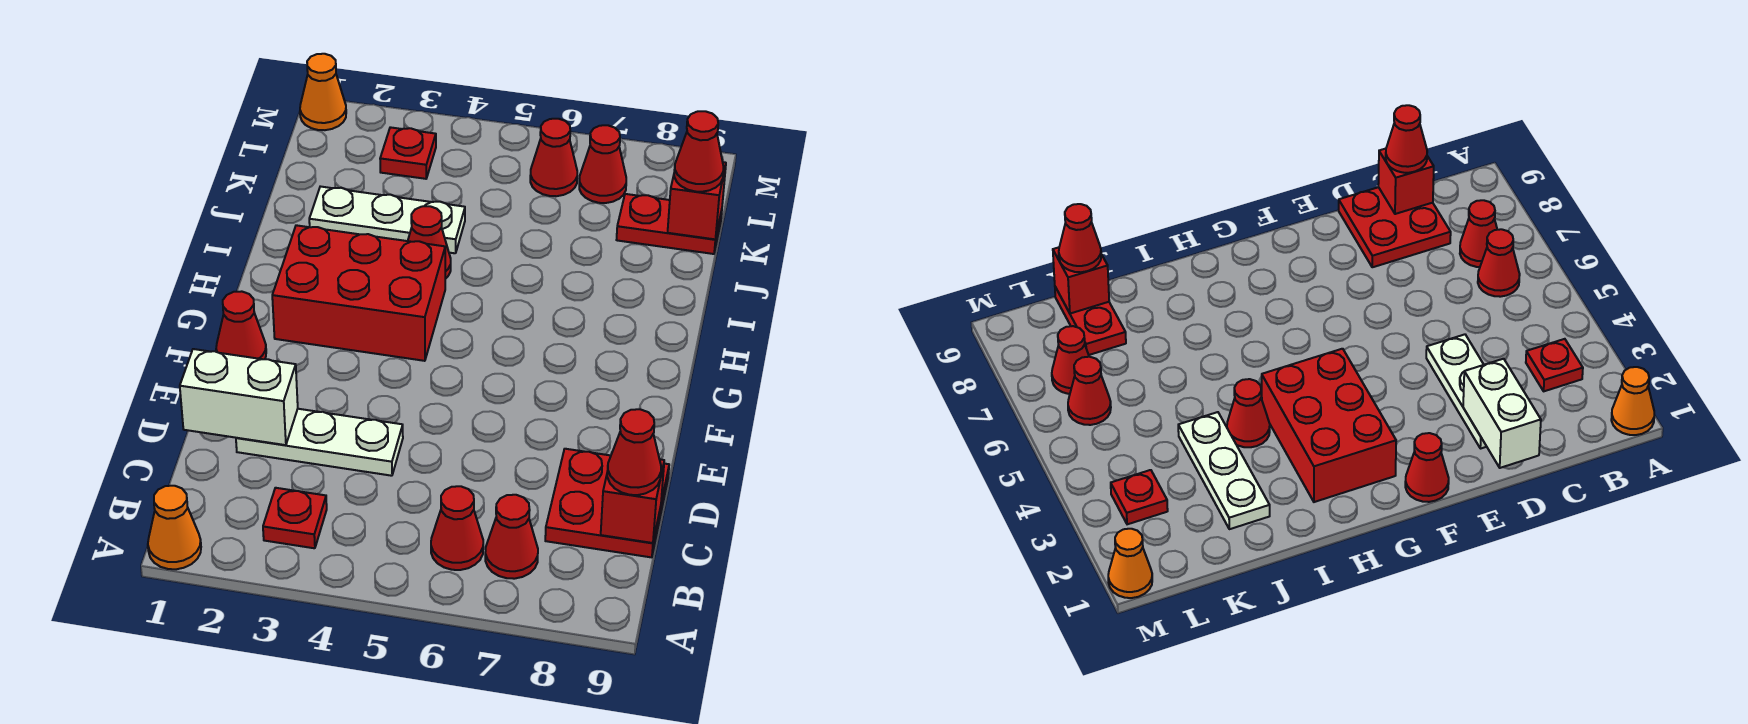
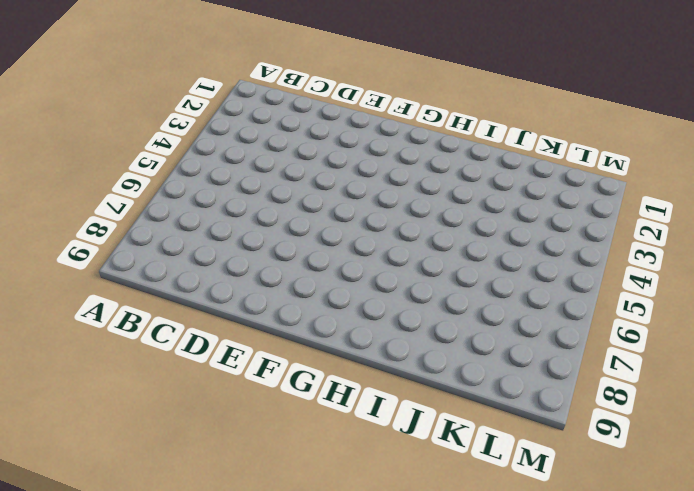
none -> orange 1x1 cone [148,486,201,569]
none -> red 1x1 plate [263,488,327,548]
none -> red 1x1 cone [431,486,483,570]

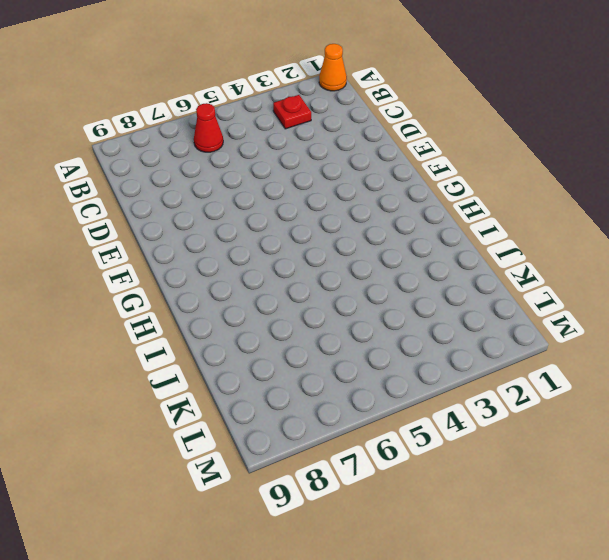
none -> red 1x1 cone [485,495,538,579]
none -> red 2x2 plate [545,449,669,557]
none -> white 1x3 plate [236,409,403,476]

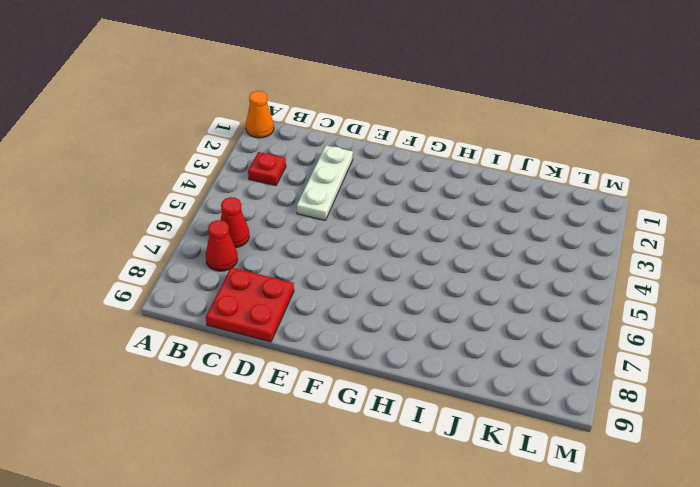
none -> red 1x1 cone [216,291,266,359]
none -> red 2x3 brick [272,225,445,361]
none -> red 1x1 cone [408,206,451,279]

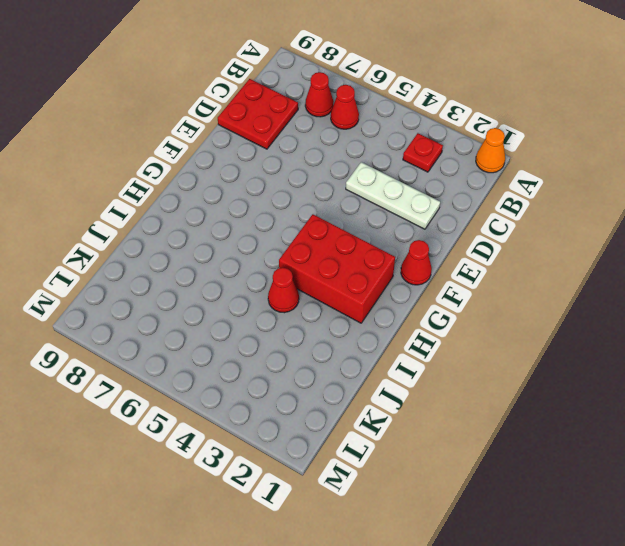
none -> white 1x3 plate [309,186,465,253]
none -> red 1x2 plate [617,194,722,254]
none -> red 1x1 plate [380,127,436,179]

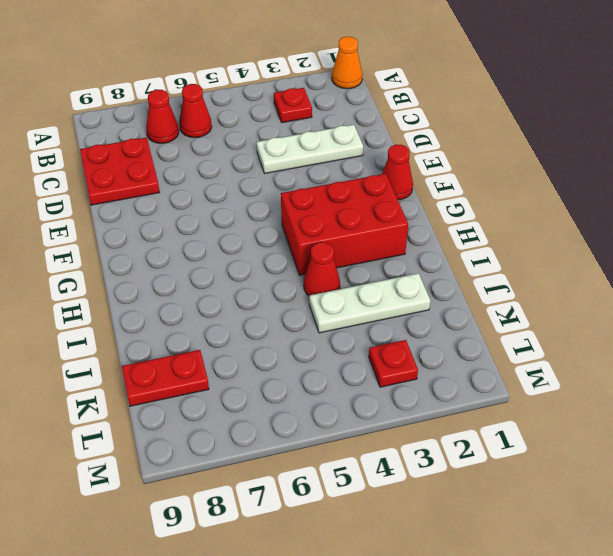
none -> red 1x1 cone [530,119,577,196]
none -> red 1x1 cone [579,125,626,203]
none -> orange 1x1 cone [300,54,346,130]

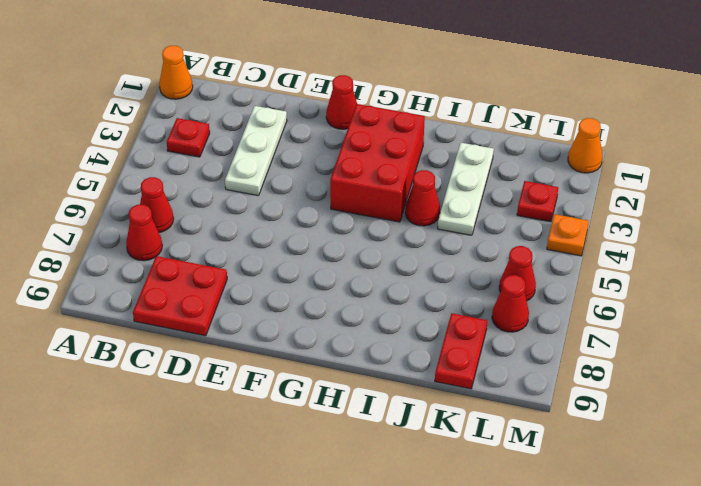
orange 1x1 plate [547,214,589,256] -> none
none -> red 1x1 brick [601,459,664,543]
none -> white 1x2 brick [180,349,298,445]
none -> red 1x1 brick [668,162,726,239]

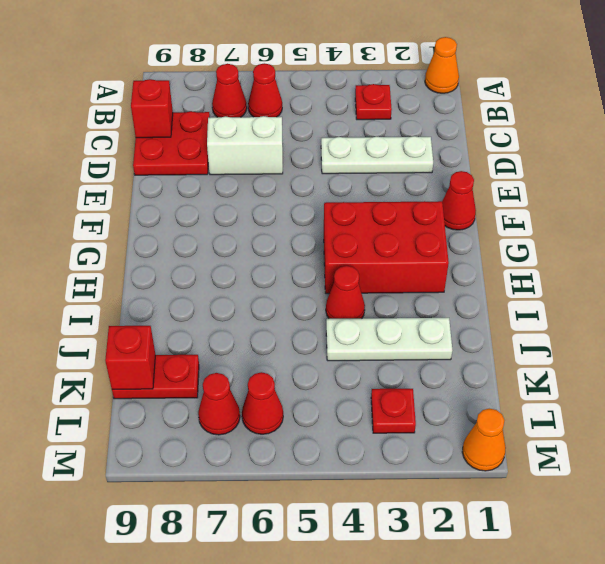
white 1x2 brick [207,116,283,175] -> white 1x2 brick moved to [180,349,298,445]
none -> red 1x1 cone [607,409,661,495]
none -> red 1x1 cone [674,111,723,192]

